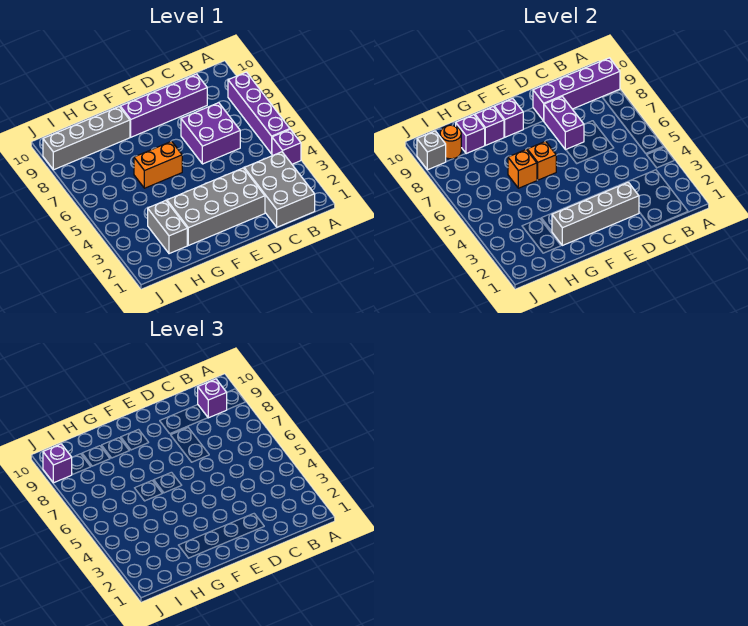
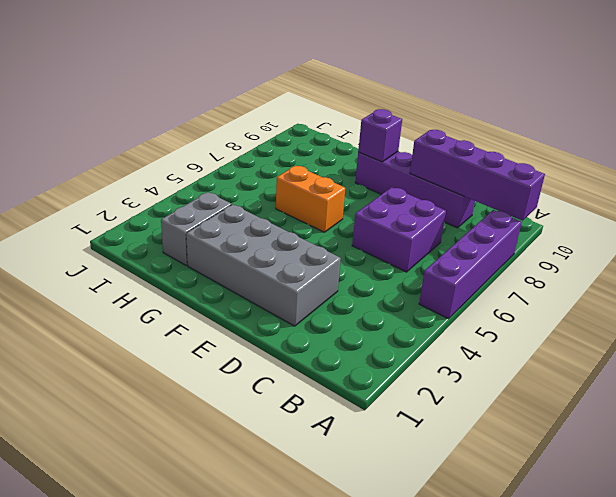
none -> purple 1x1 brick [272,129,301,164]
none -> grey 2x3 brick [244,152,315,227]
none -> grey 1x4 brick [43,107,130,170]

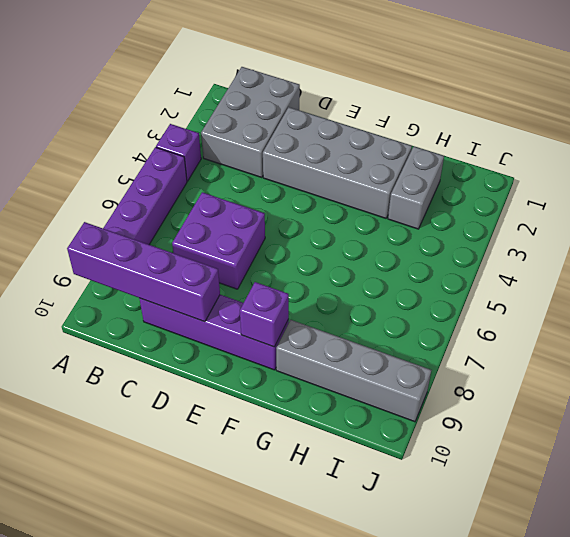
none -> orange 1x2 brick [134,141,182,188]
none -> grey 1x4 brick [552,182,639,245]
none -> purple 1x2 brick [544,97,584,150]

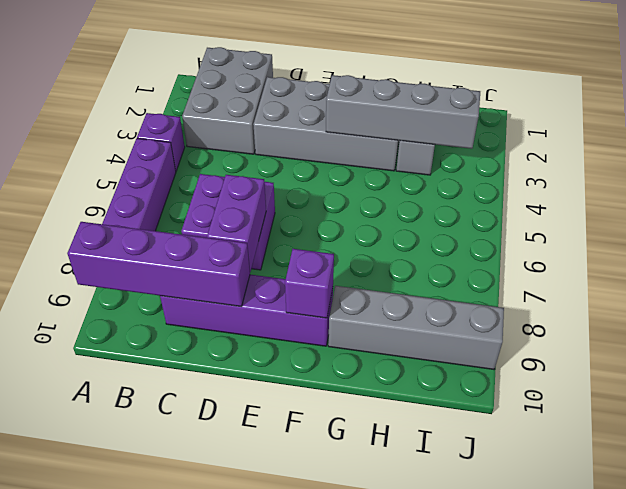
grey 1x4 brick [326,75,480,149] -> grey 1x4 brick moved to [552,182,639,245]
none -> orange 1x2 brick [134,141,182,188]
none -> orange 1x1 brick [527,141,556,180]
none -> orange 1x1 brick [508,150,537,188]

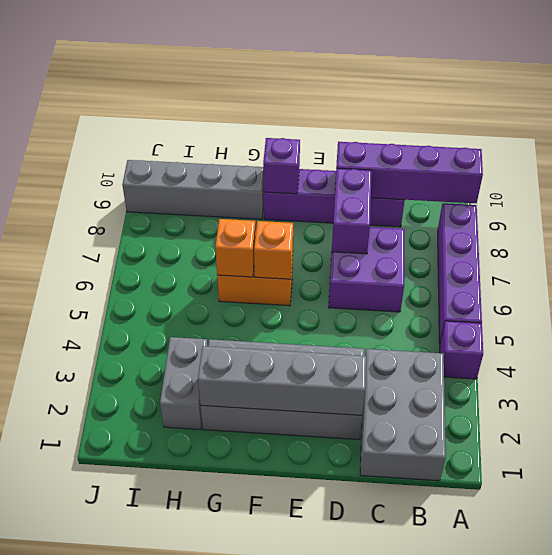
none -> purple 1x1 brick [475,107,504,145]
none -> purple 1x1 brick [456,115,485,154]
none -> orange 1x1 round brick [440,125,461,159]

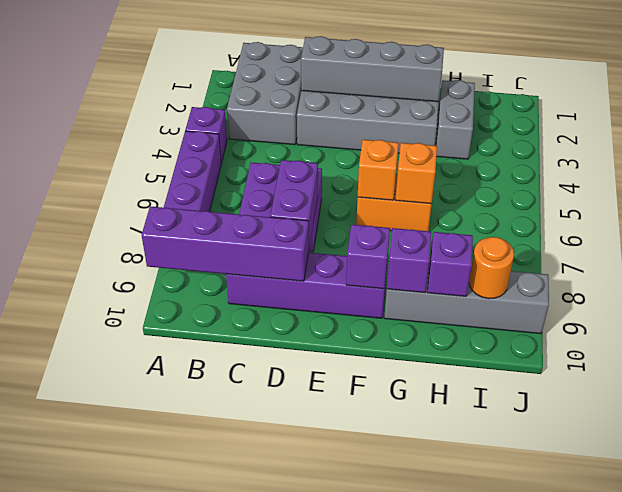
none -> grey 1x1 brick [417,131,446,170]
none -> purple 1x1 brick [198,379,227,418]
none -> purple 1x1 brick [43,444,72,483]

